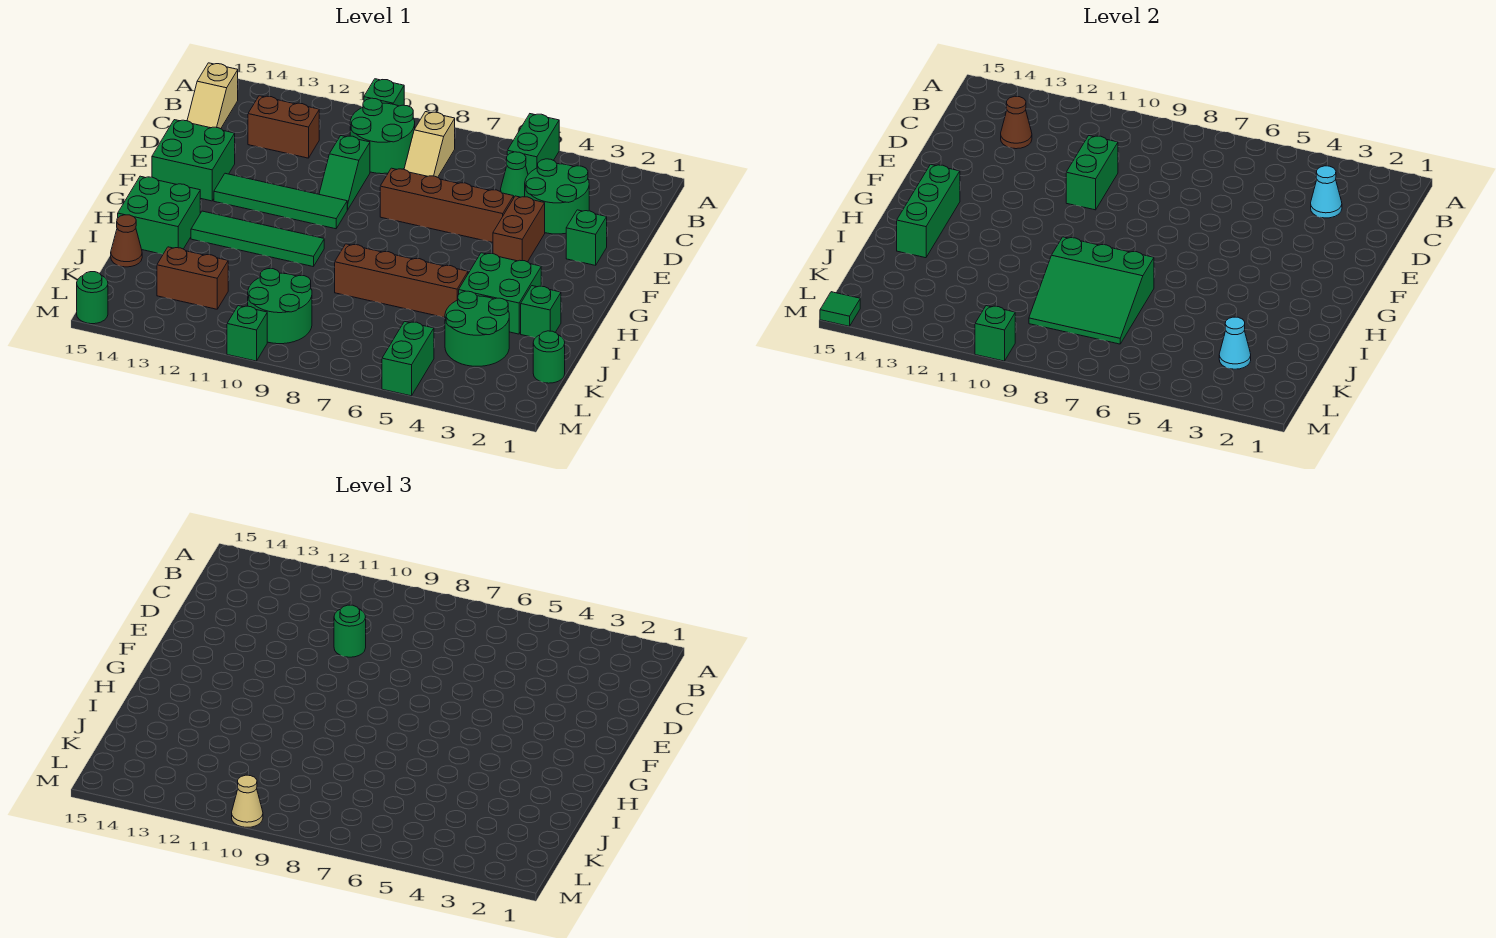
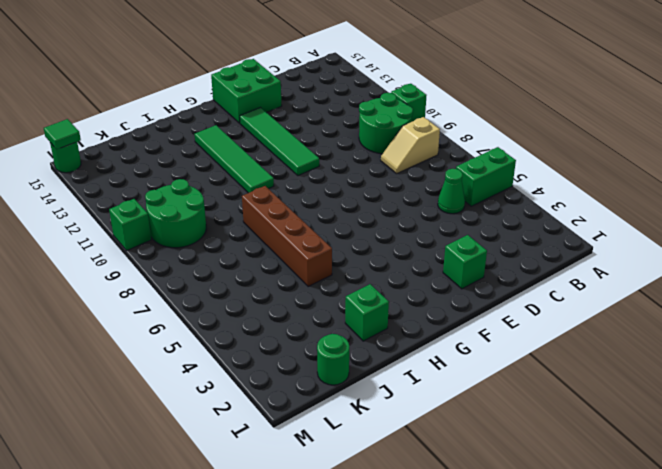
none -> tan 1x2 slope [187,63,238,129]
none -> green 2x2 round brick [525,159,589,234]
none -> brown 1x2 brick [248,96,319,158]
none -> green 1x2 slope [319,136,370,210]

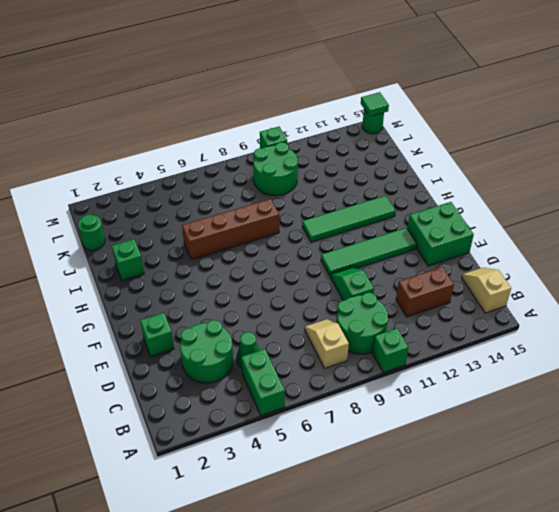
none -> brown 1x2 brick [493,196,545,262]
none -> brown 1x4 brick [380,168,514,242]
none -> green 2x2 brick [459,253,541,334]
none -> green 2x2 brick [118,176,200,254]

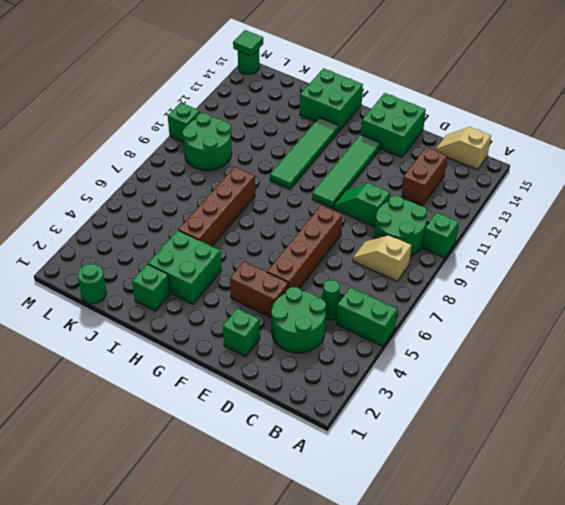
none -> green 2x2 round brick [445,291,509,366]
none -> brown 1x1 cone [111,215,142,267]
none -> brown 1x2 brick [157,247,228,309]
none -> green 1x2 brick [382,321,434,396]

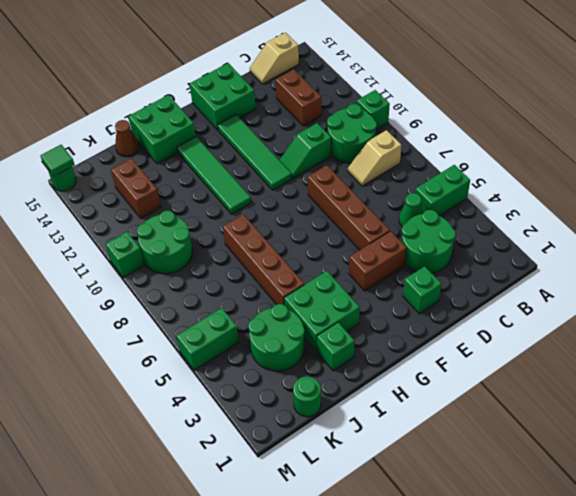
none -> cyan 1x1 cone [1311,166,1342,218]
none -> brown 1x1 cone [1001,96,1032,149]
none -> green 1x2 brick [1066,136,1118,210]
none -> green 1x3 brick [897,164,960,258]

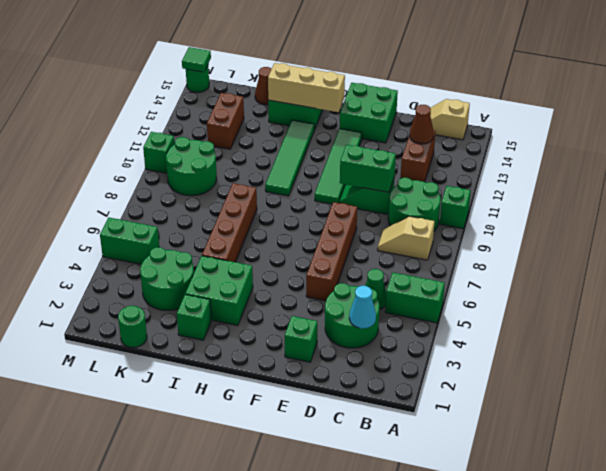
tan 1x3 brick [268,63,345,112] -> green 1x3 brick [897,164,960,258]
none -> brown 1x2 brick [493,196,545,262]
none -> green 3x3 slope [1029,237,1154,344]
none -> cyan 1x1 cone [1219,317,1251,369]
none -> green 1x1 brick [975,306,1015,361]

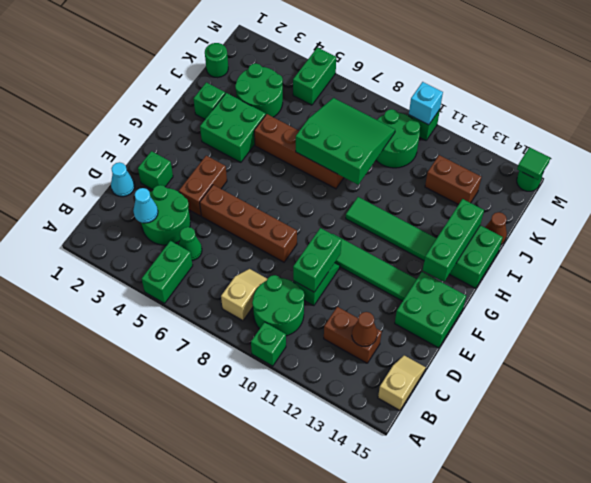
cyan 1x1 cone [111,162,135,197] -> cyan 1x1 cone moved to [1219,317,1251,369]
cyan 1x1 brick [409,82,443,125] -> green 1x1 brick [975,306,1015,361]
none -> green 1x1 round brick [334,605,366,657]
none -> tan 1x1 cone [232,775,263,827]

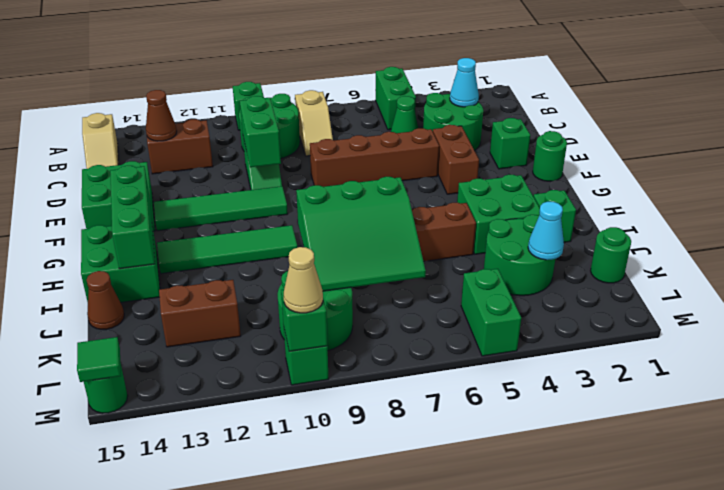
green 1x1 round brick [533,131,567,181] -> green 1x1 round brick moved to [334,605,366,657]

